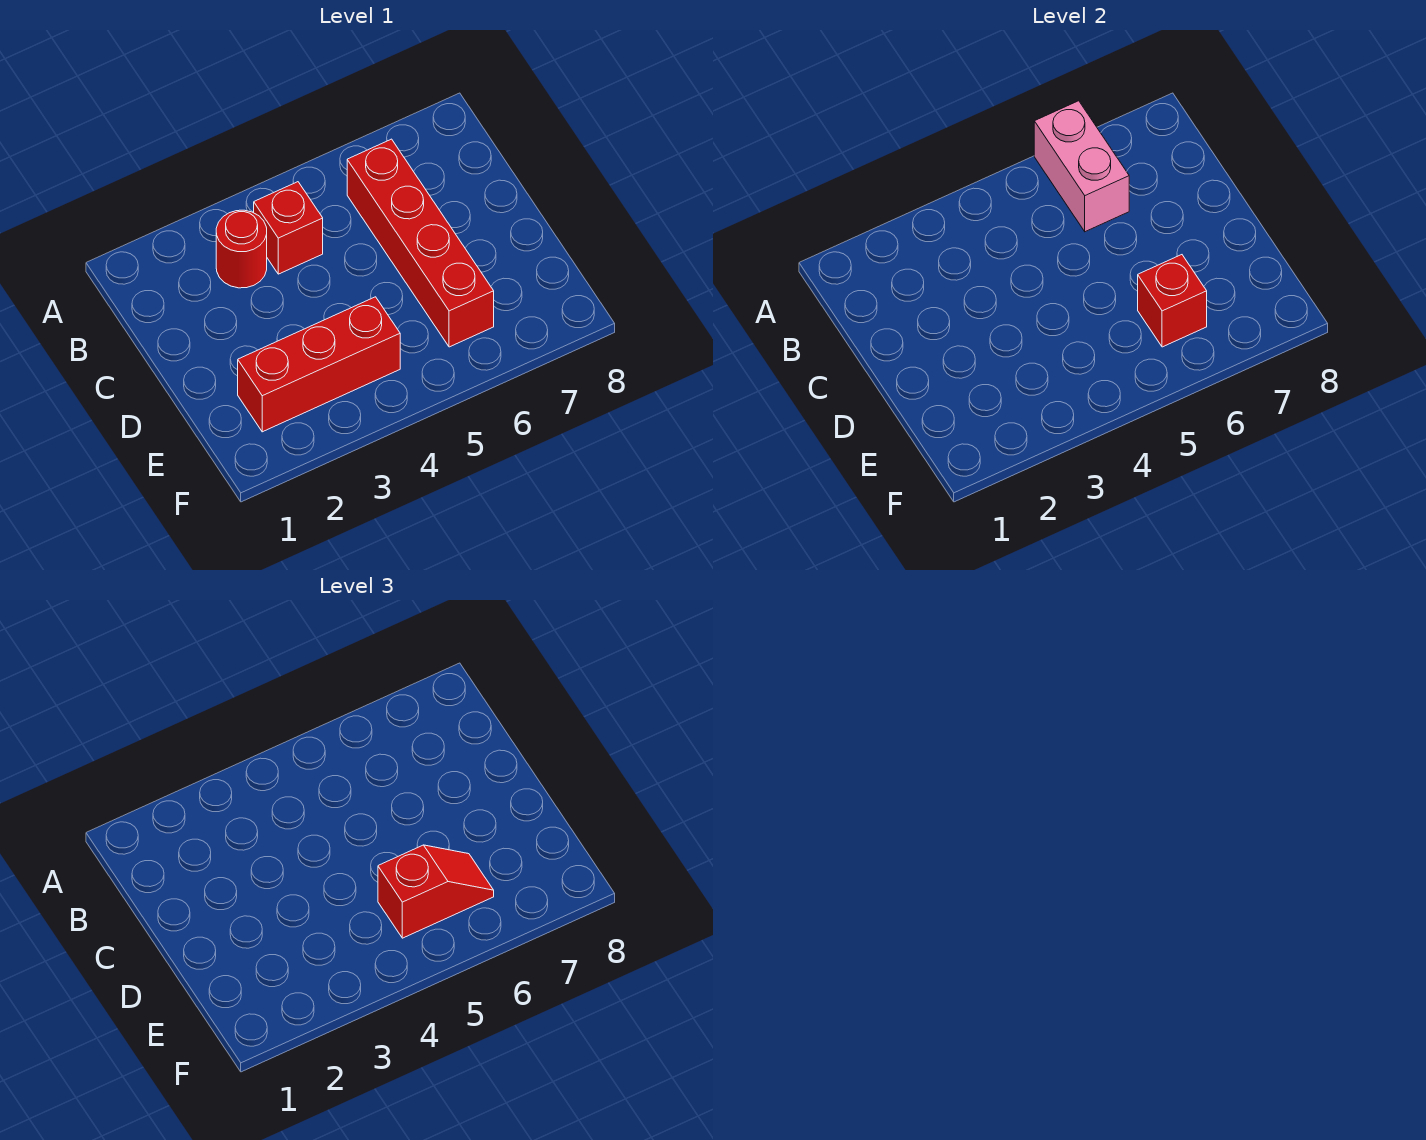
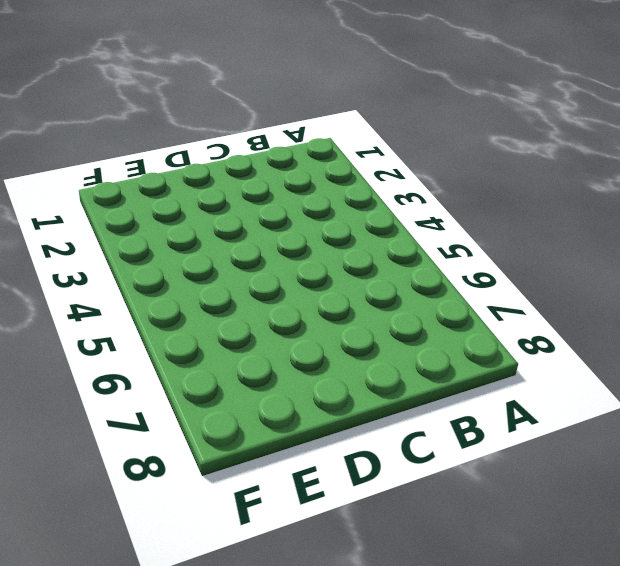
none -> red 1x1 round brick [216,210,267,288]
none -> red 1x1 brick [254,182,323,274]

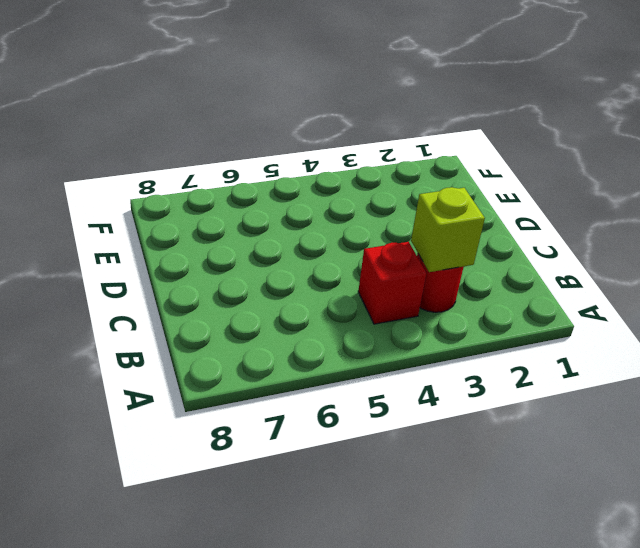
lime 1x1 brick [411,187,485,272] -> none
none -> red 1x4 brick [347,139,494,347]
none -> red 1x3 brick [238,297,400,432]

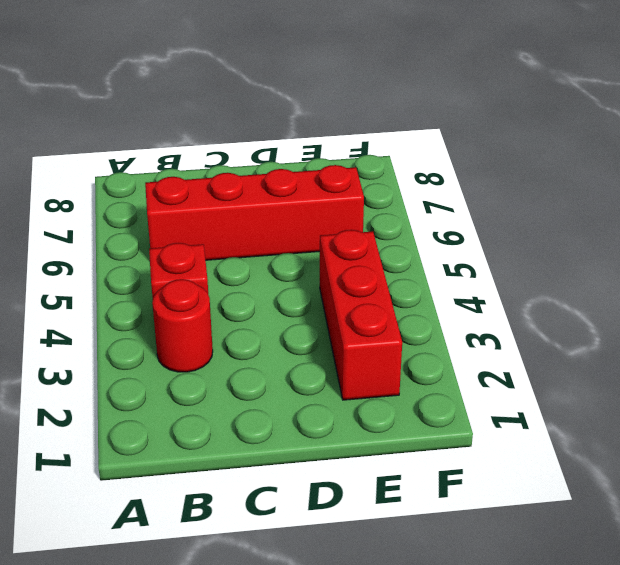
none -> pink 1x2 brick [1034,101,1129,232]
none -> red 1x1 brick [1138,255,1207,347]

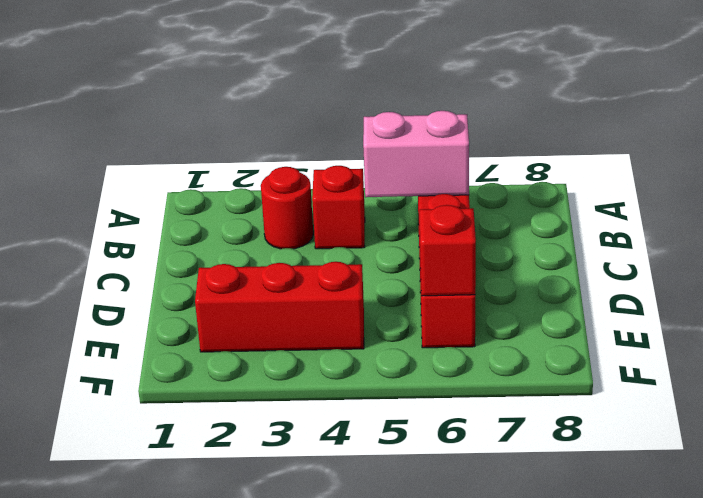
pink 1x2 brick [363,111,469,197] -> pink 1x2 brick turned to [1034,101,1129,232]
none -> red 1x2 slope [378,845,494,938]

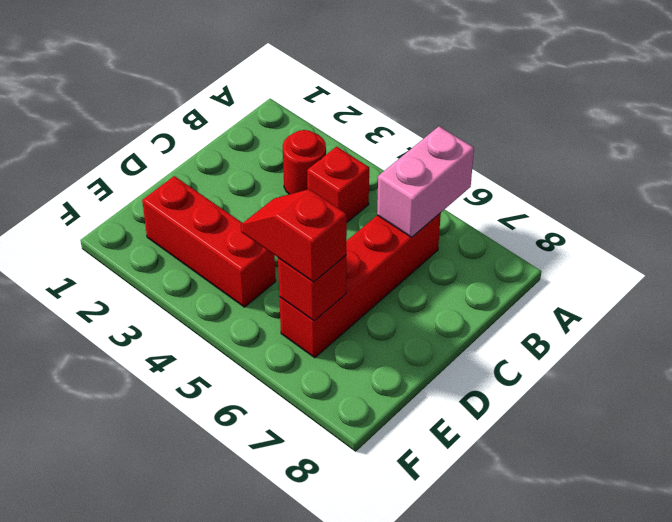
red 1x2 slope [241,189,347,282] -> red 1x2 slope turned to [378,845,494,938]

